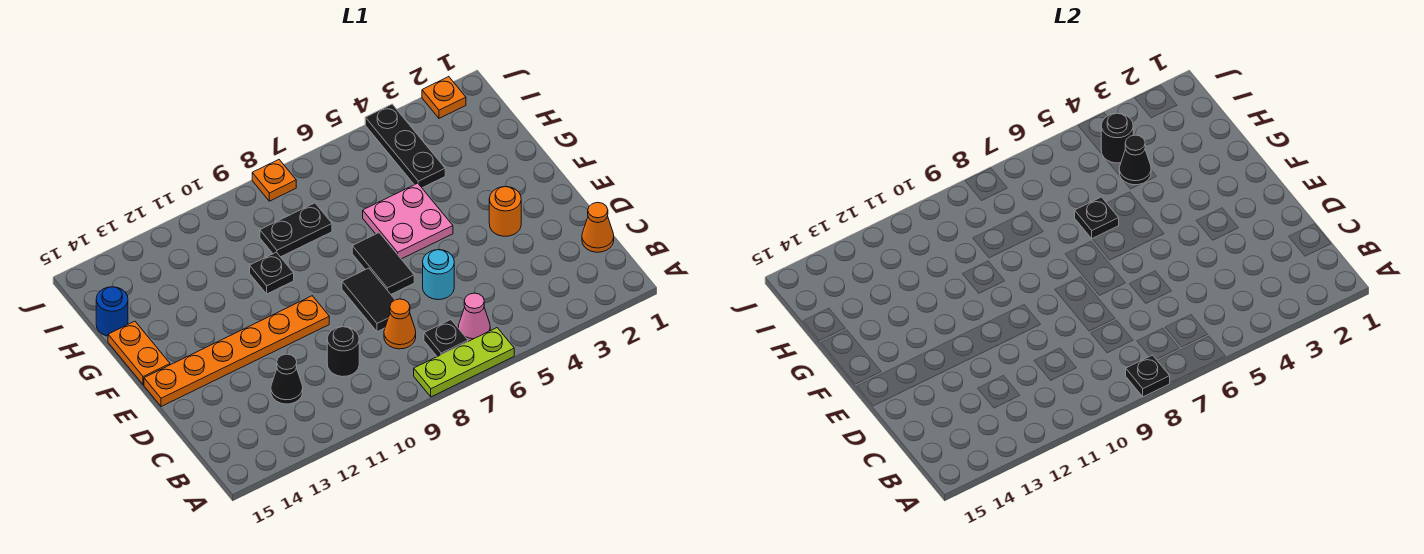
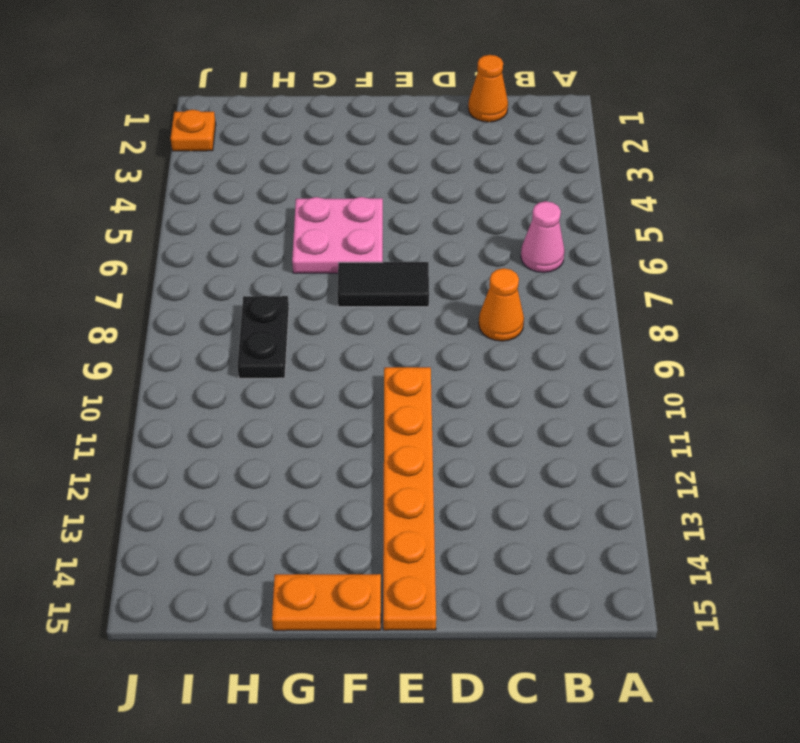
none -> lime 1x3 plate [414,328,514,397]
none -> black 1x1 plate [424,320,468,357]
none -> black 1x1 round brick [327,327,359,377]

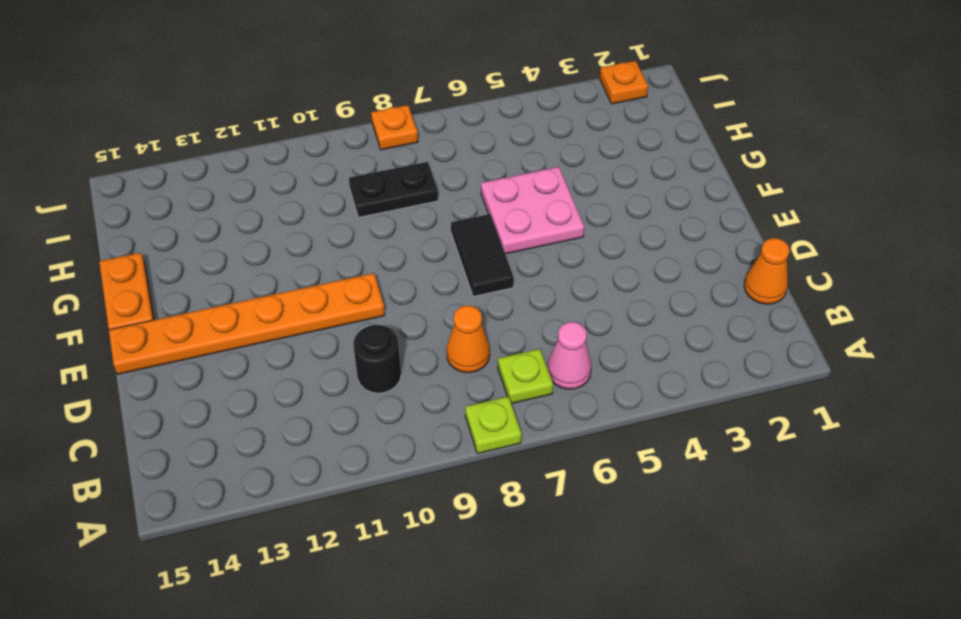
lime 1x1 plate [465,396,521,454] -> lime 1x3 plate [414,328,514,397]
lime 1x1 plate [498,349,553,404] -> black 1x1 plate [424,320,468,357]
none -> black 1x1 cone [271,354,303,404]
none -> cyan 1x1 round brick [423,250,454,300]
none -> black 1x2 tile [342,268,395,332]

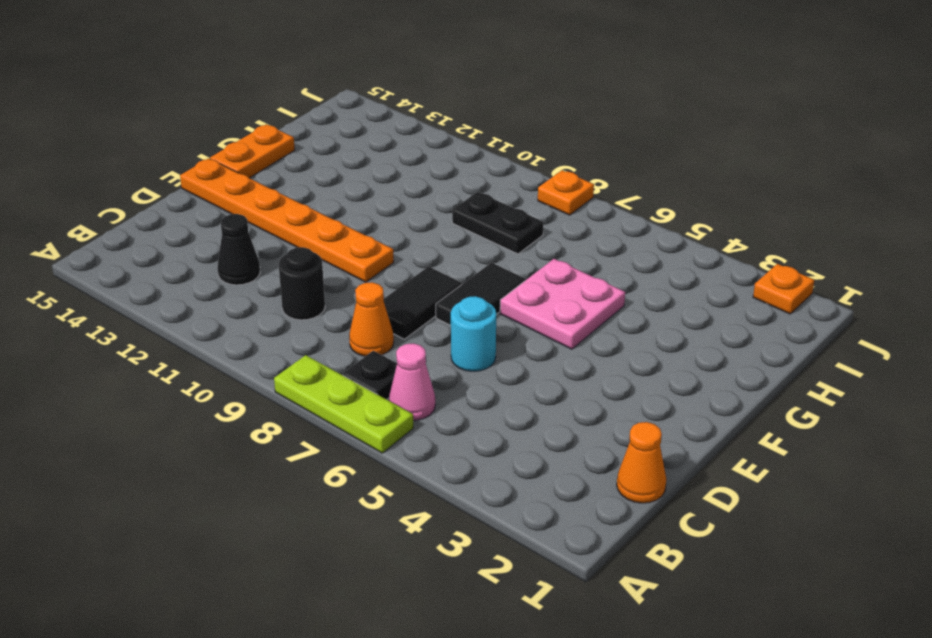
none -> orange 1x1 round brick [489,187,521,236]
none -> black 1x1 plate [250,252,294,294]
none -> black 1x3 plate [365,104,445,188]

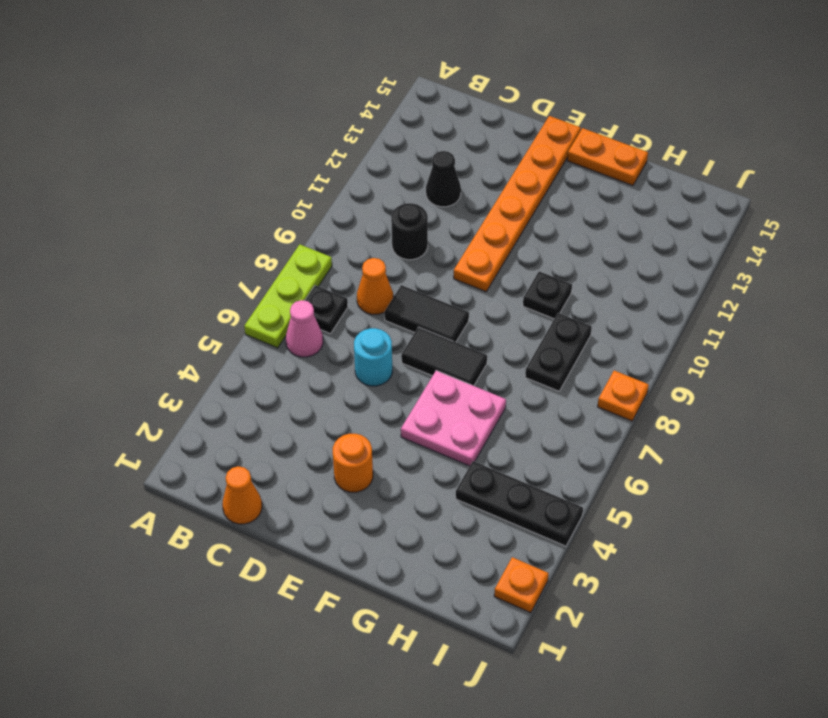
none -> blue 1x1 round brick [96,287,128,336]
none -> black 1x1 plate [1126,355,1170,397]
none -> black 1x1 plate [1075,197,1119,239]

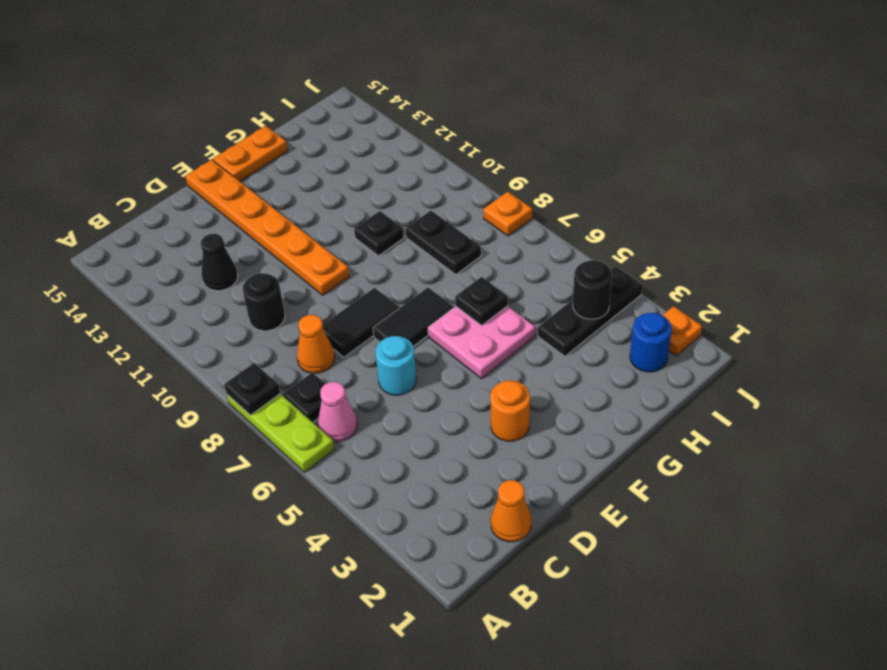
blue 1x1 round brick [630,313,672,372] -> blue 1x1 round brick moved to [96,287,128,336]
none -> black 1x1 cone [1119,135,1151,185]

